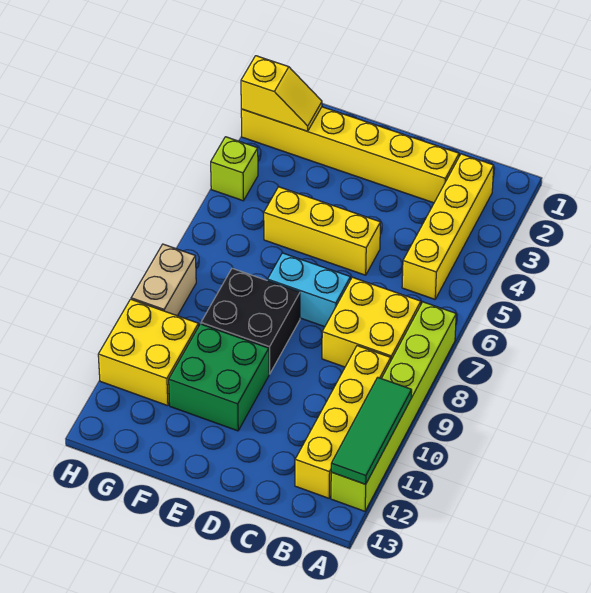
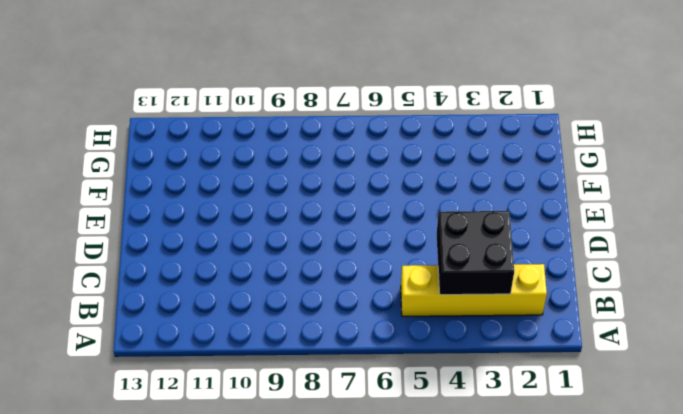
black 2x2 brick [437,211,514,295] -> black 2x2 brick moved to [201,268,300,374]
none -> lime 1x6 brick [331,302,456,511]
none -> yellow 2x2 brick [322,277,421,367]
none -> yellow 1x4 brick [295,346,391,498]

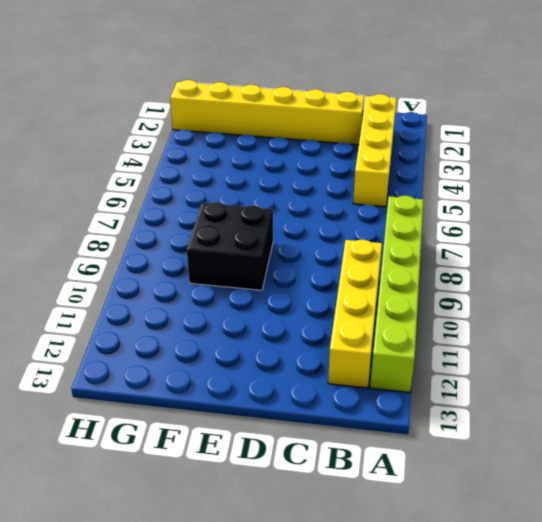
none -> yellow 2x2 brick [322,277,421,367]
none -> yellow 1x3 brick [264,187,381,275]
none -> cyan 1x2 brick [267,253,350,327]

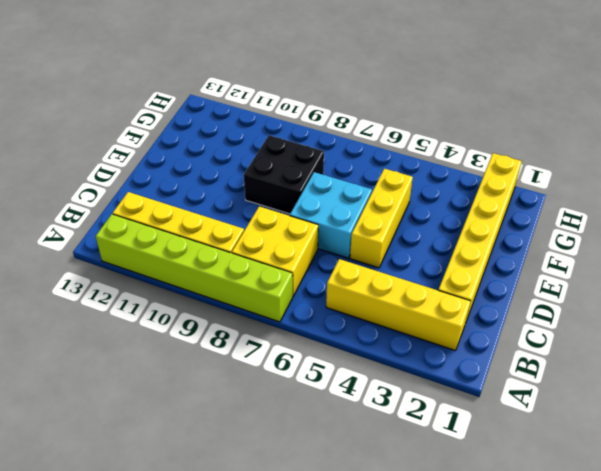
cyan 2x2 brick [290,172,372,258] -> cyan 1x2 brick [267,253,350,327]
none -> green 2x2 brick [169,324,269,431]
none -> yellow 2x2 brick [98,299,199,406]
none -> lime 1x1 brick [211,137,258,201]

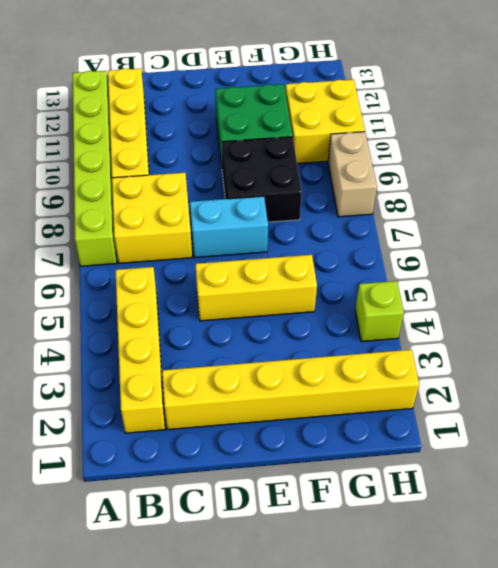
none -> green 1x3 tile [331,377,412,484]
none -> yellow 1x2 slope [241,56,322,131]

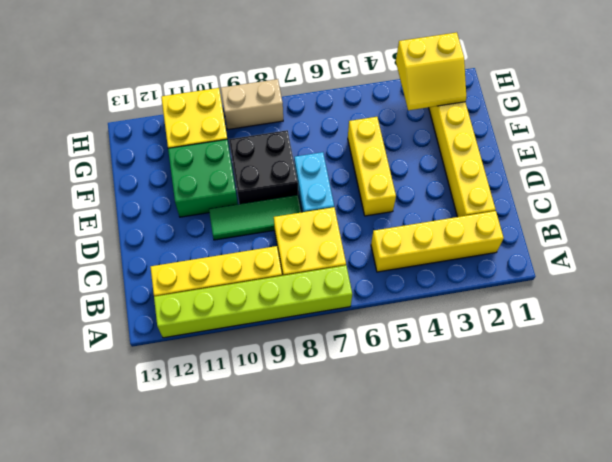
green 1x3 tile [209,195,301,240] -> green 1x3 tile moved to [331,377,412,484]
yellow 2x2 slope [396,32,466,110] -> yellow 1x2 slope [241,56,322,131]
none -> lime 1x1 brick [211,137,258,201]

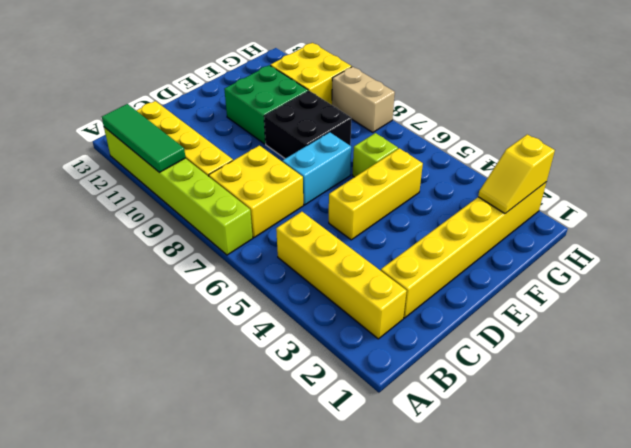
lime 1x1 brick [352,133,398,177] -> lime 1x1 brick moved to [211,137,258,201]

